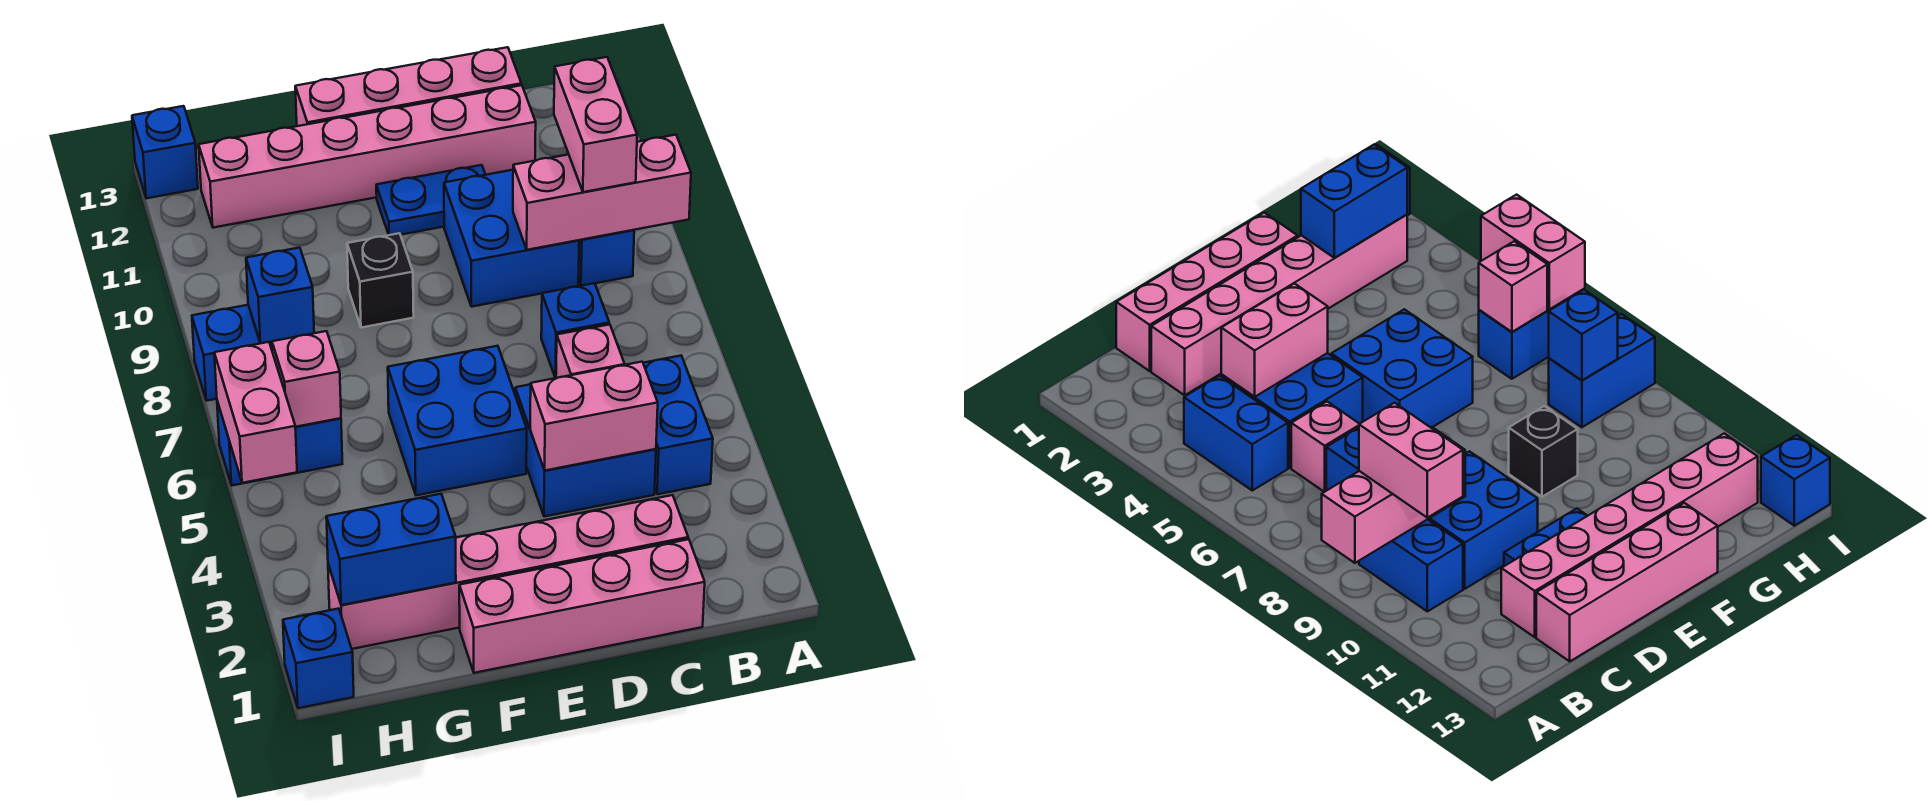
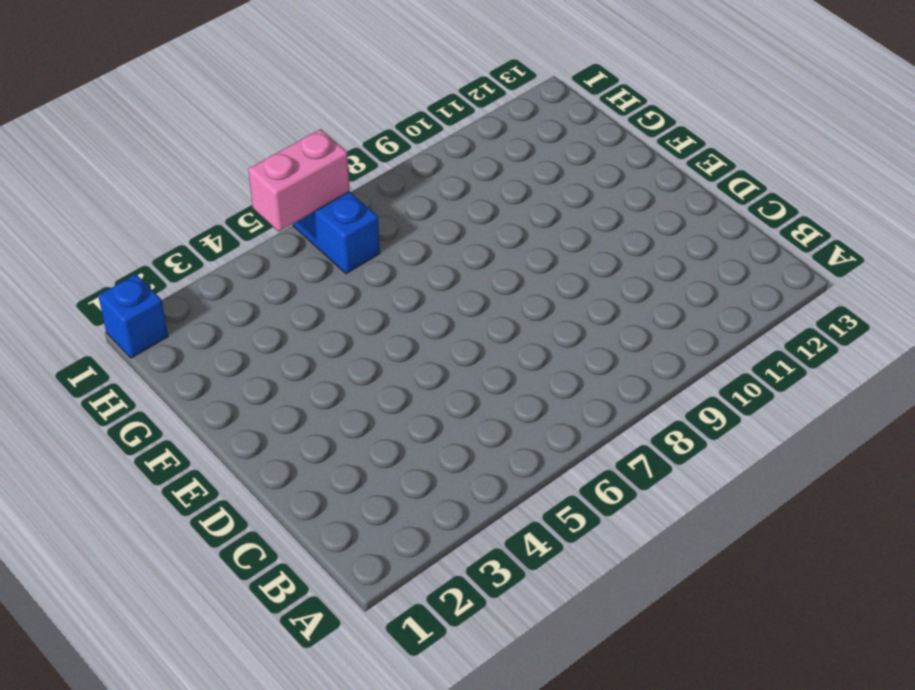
none -> blue 1x2 brick [643,356,713,494]
none -> blue 1x2 brick [578,230,634,286]
none -> pink 1x4 brick [459,539,705,673]

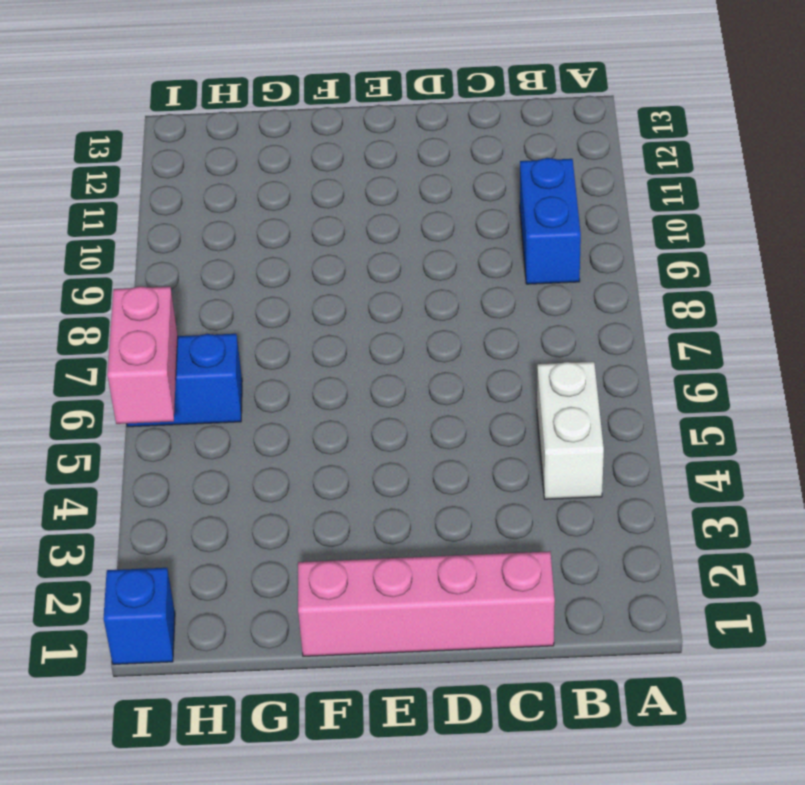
white 1x2 brick [537,362,604,499] -> blue 1x2 brick [643,356,713,494]
none -> pink 1x6 brick [328,495,688,649]
none -> blue 2x2 brick [515,384,656,517]
none -> pink 1x1 brick [556,324,625,378]

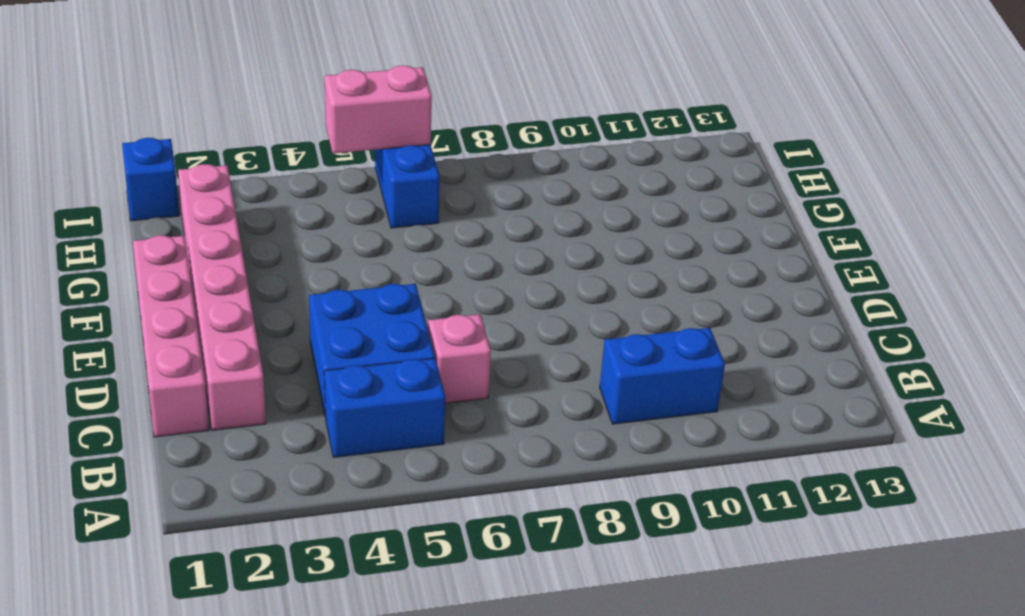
none -> blue 1x1 brick [541,283,609,378]
none -> blue 2x2 brick [444,170,579,307]
none -> pink 1x6 brick [199,85,536,228]

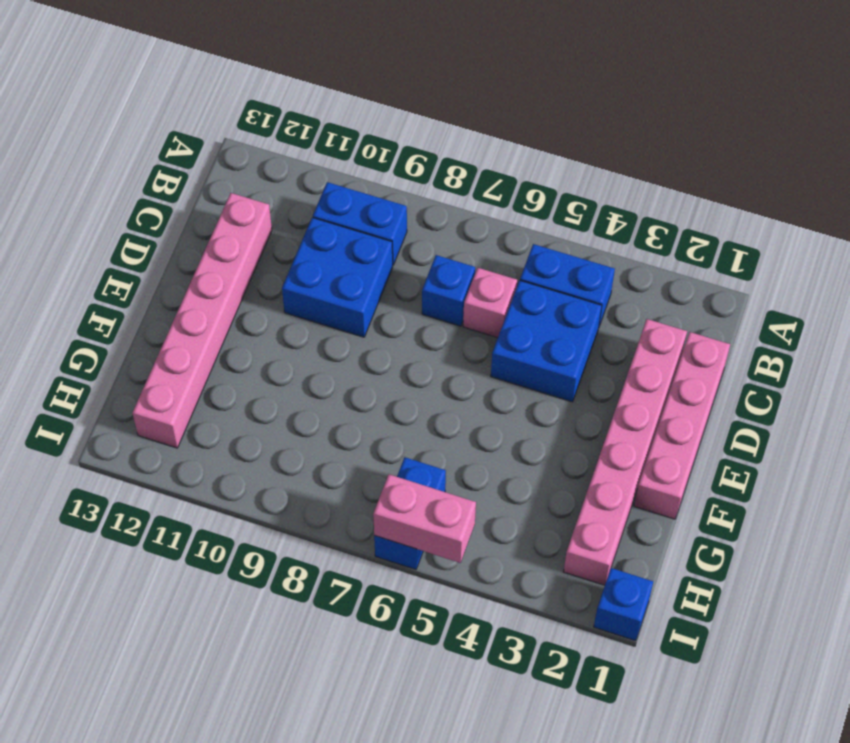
none -> pink 1x4 brick [295,47,521,126]
none -> blue 1x2 plate [376,165,485,235]
none -> blue 2x2 brick [388,346,527,495]

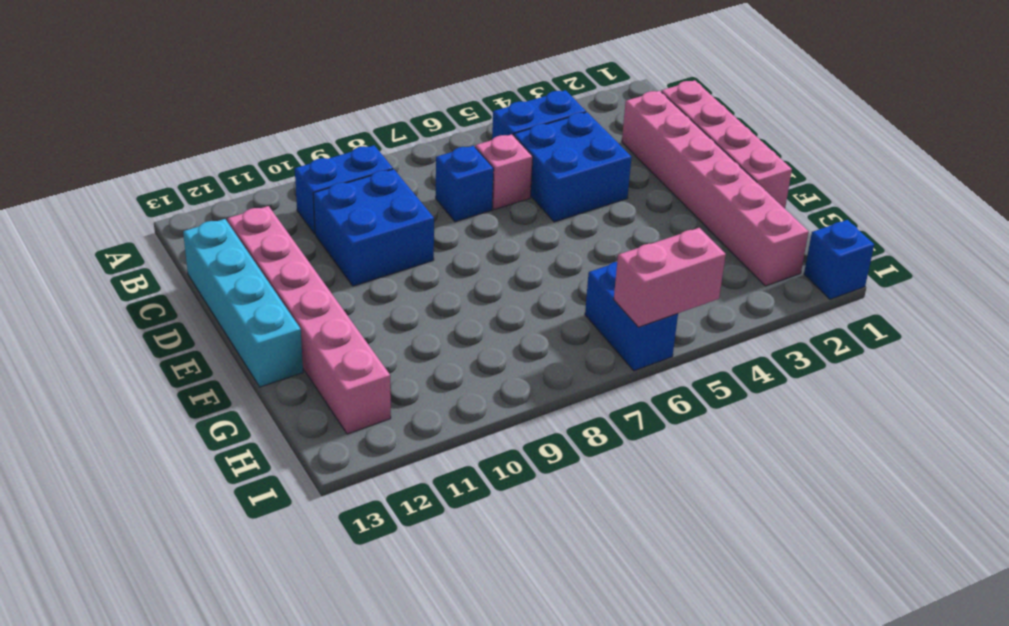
cyan 1x4 brick [183,219,303,387] -> pink 1x4 brick [295,47,521,126]
none -> blue 1x2 plate [376,165,485,235]
none -> blue 2x2 brick [388,346,527,495]
none -> black 1x1 brick [347,233,414,328]

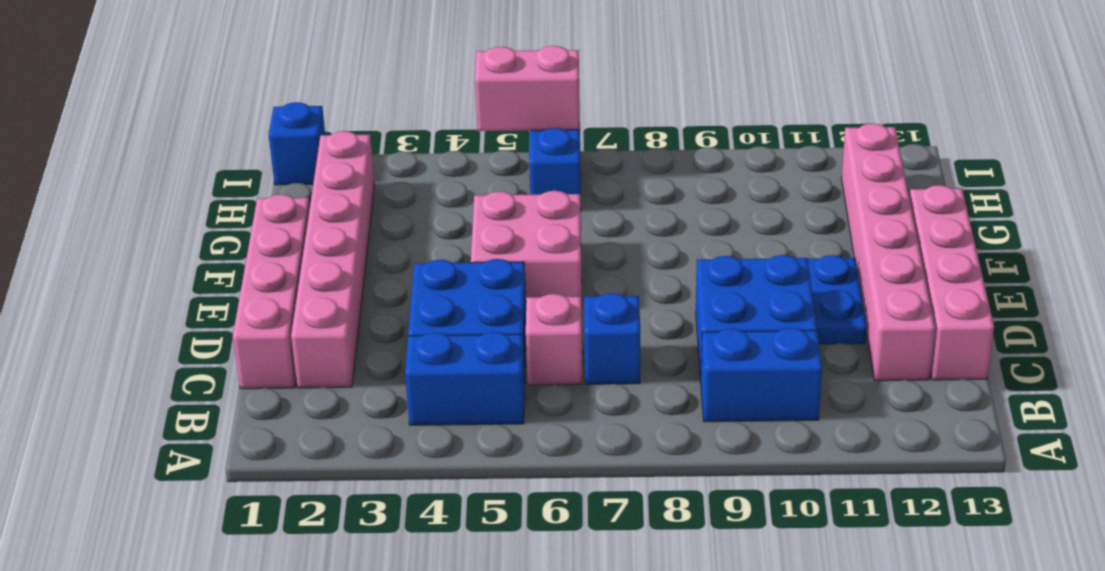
pink 2x2 brick [471,191,582,308] -> blue 2x2 brick [388,346,527,495]
none -> black 1x1 brick [347,233,414,328]
none -> blue 1x2 brick [192,305,272,401]
none -> blue 1x1 brick [132,106,198,198]

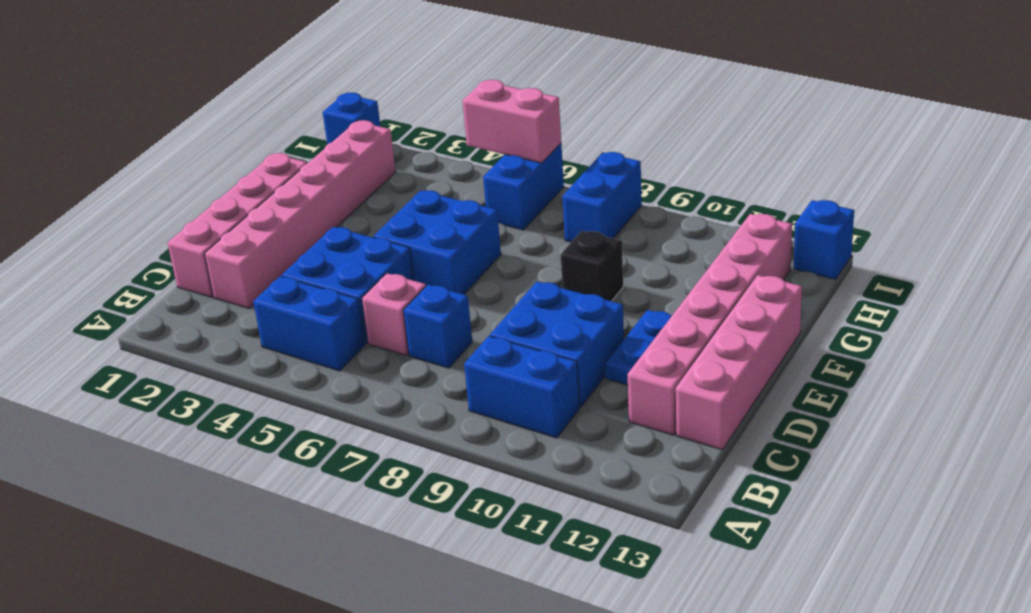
none -> pink 1x3 brick [513,135,691,250]
none -> pink 1x2 brick [530,362,658,470]
none -> blue 1x2 brick [326,494,456,605]

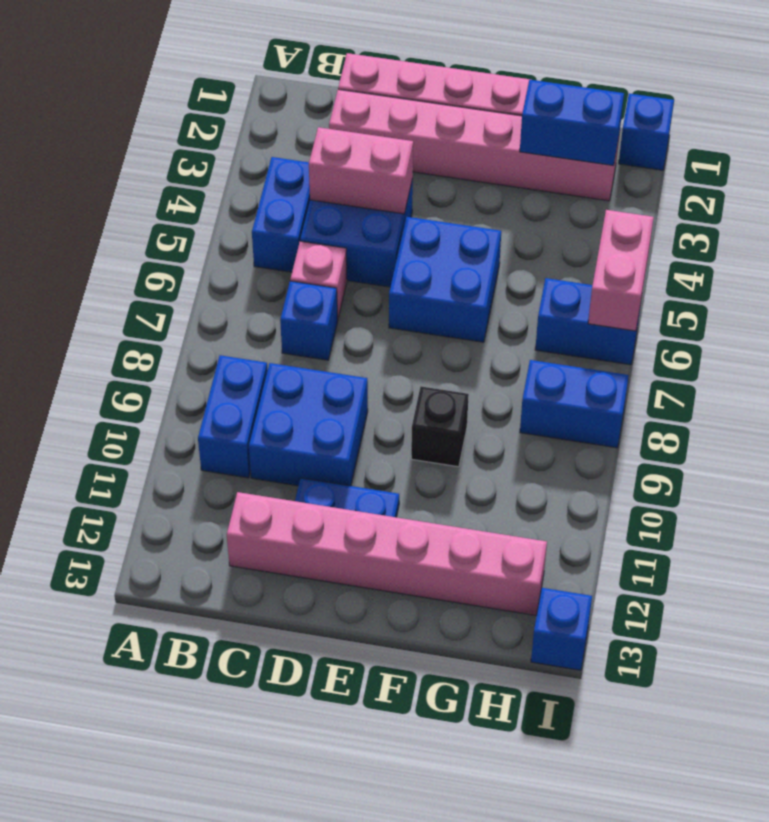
none -> pink 1x4 brick [295,47,521,126]
none -> pink 1x3 brick [513,135,691,250]
none -> pink 1x1 brick [272,331,341,427]

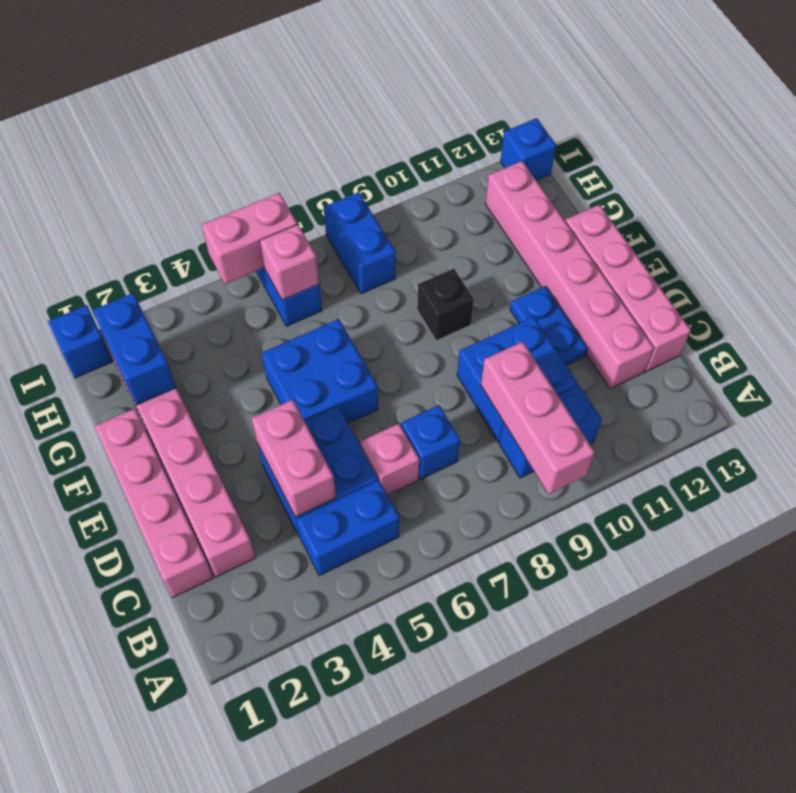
none -> blue 1x1 brick [246,248,314,343]
none -> pink 1x2 brick [554,57,637,192]

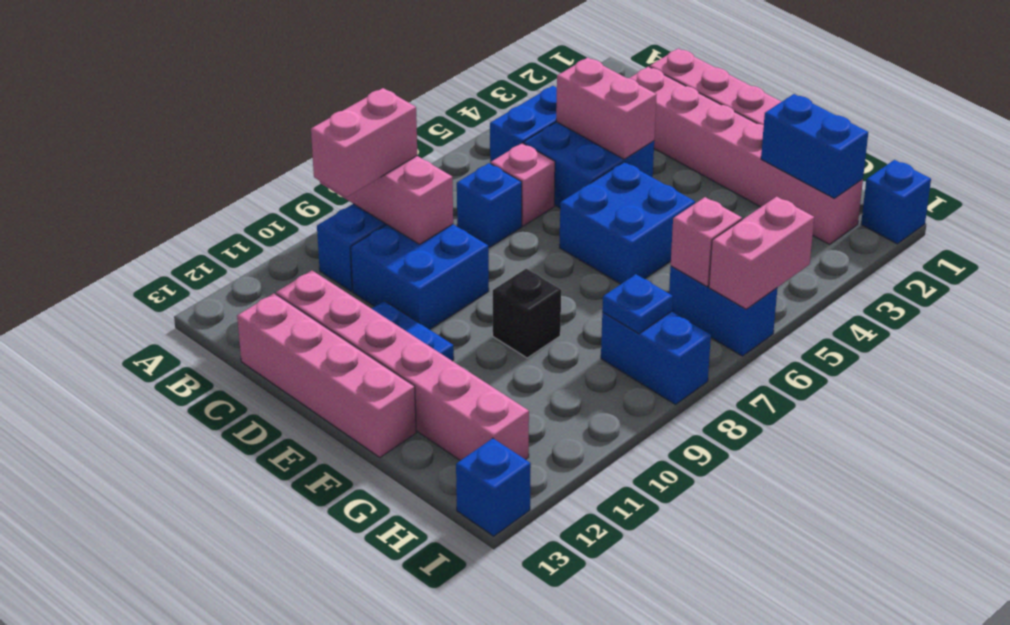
blue 1x1 plate [602,274,673,334] -> blue 1x1 brick [246,248,314,343]

